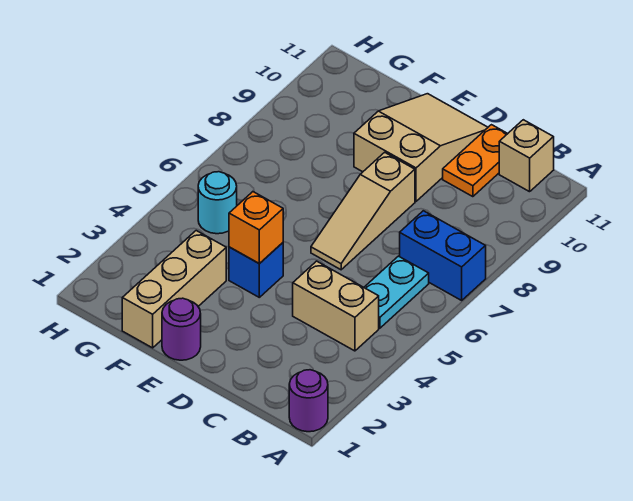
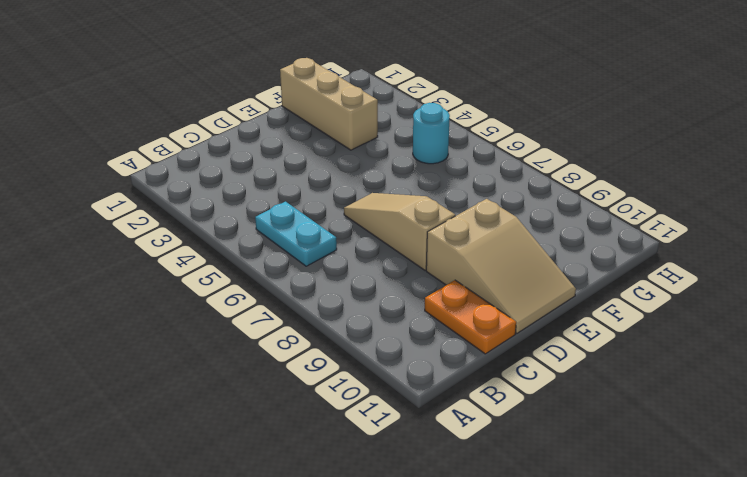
none -> purple 1x1 round brick [289,370,328,432]
none -> blue 1x2 brick [400,211,486,300]
none -> tan 1x2 brick [293,261,379,351]

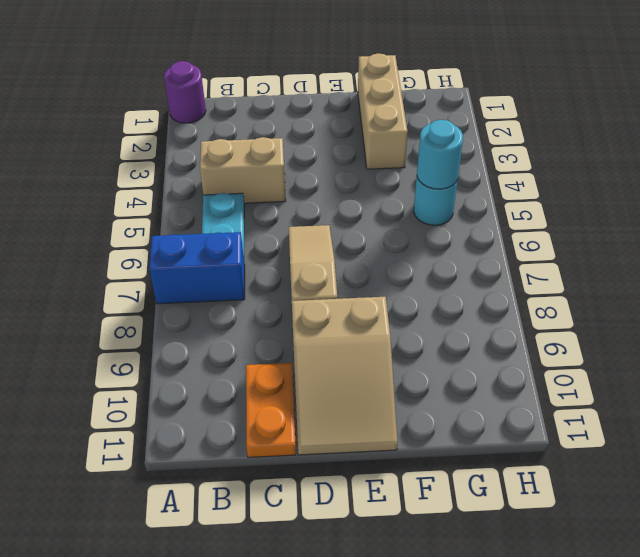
cyan 1x1 round brick [417,120,463,189] -> none
none -> tan 1x1 brick [499,120,554,192]
none -> purple 1x1 round brick [162,298,201,360]
none -> blue 1x1 brick [229,243,283,297]

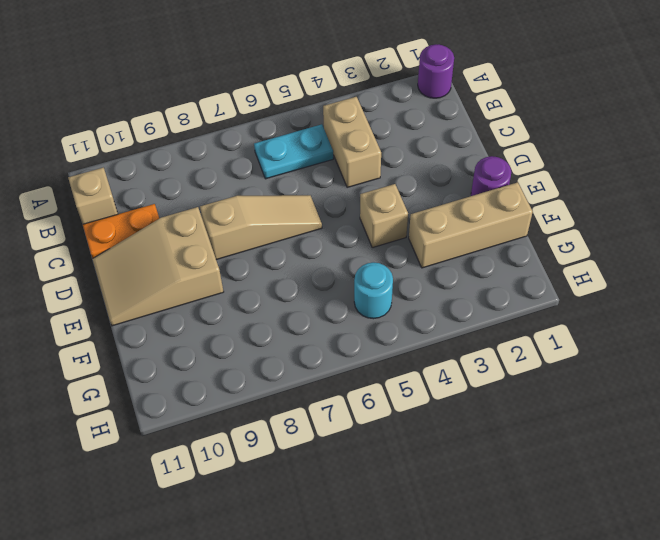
tan 1x1 brick [360,184,408,248] -> blue 1x1 brick [229,243,283,297]
none -> blue 1x2 brick [400,211,486,300]
none -> orange 1x1 brick [229,192,283,264]

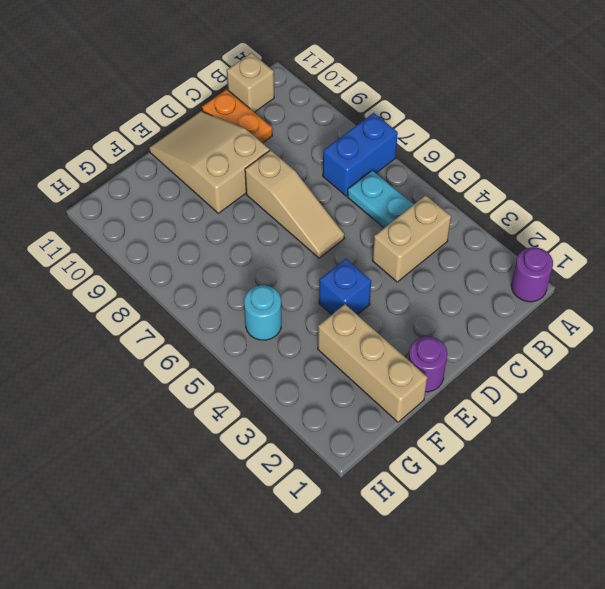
none -> orange 1x1 brick [229,192,283,264]

